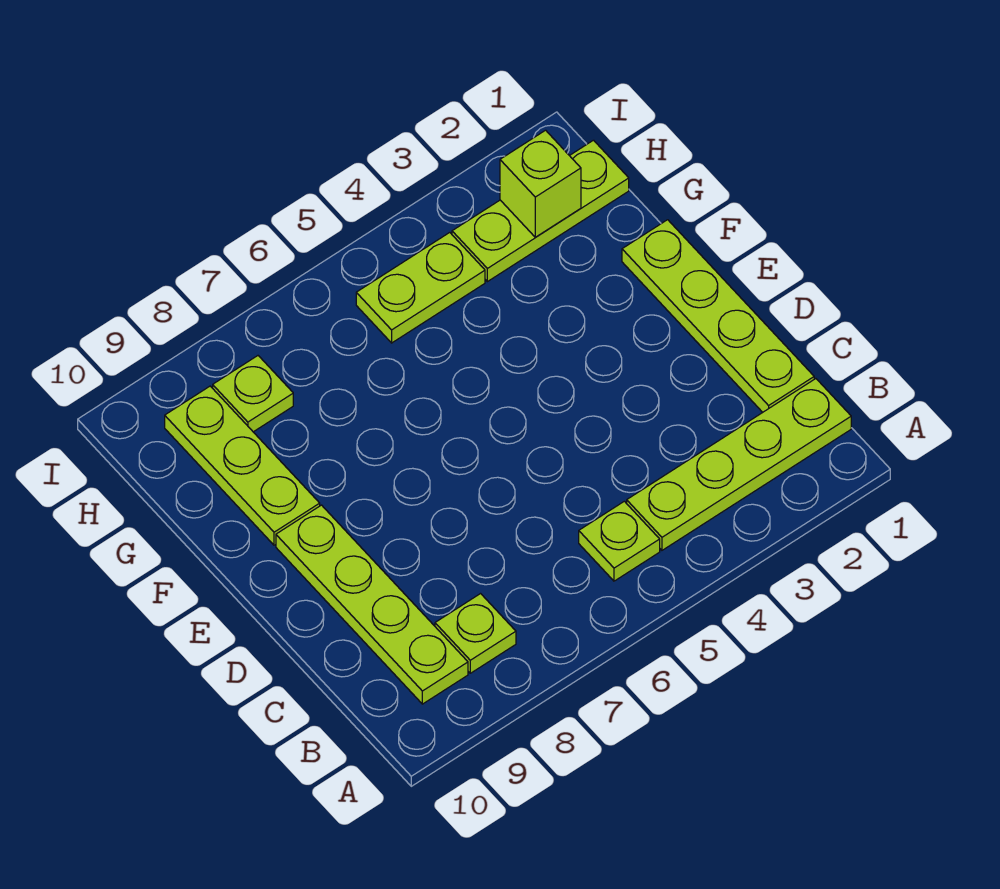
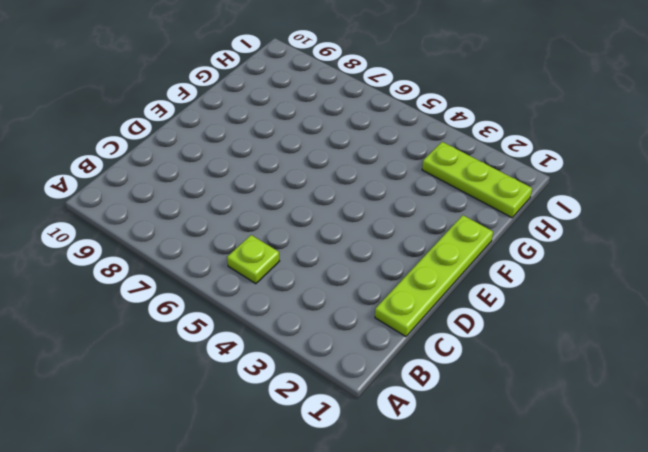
none -> lime 1x4 plate [627,379,851,550]
none -> lime 1x1 plate [435,594,516,673]

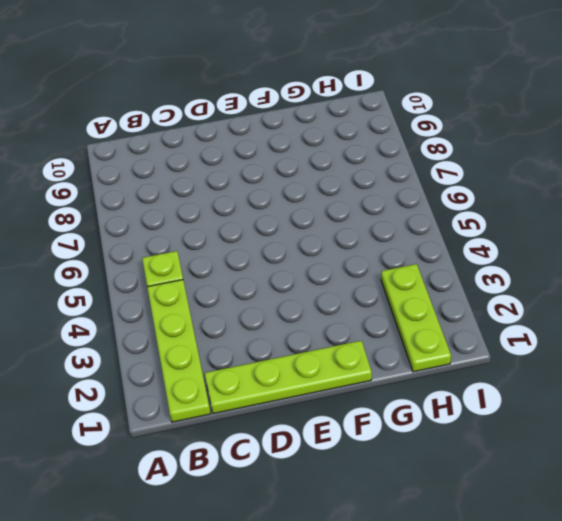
none -> lime 1x1 plate [435,594,516,673]
none -> lime 1x4 plate [276,505,468,704]

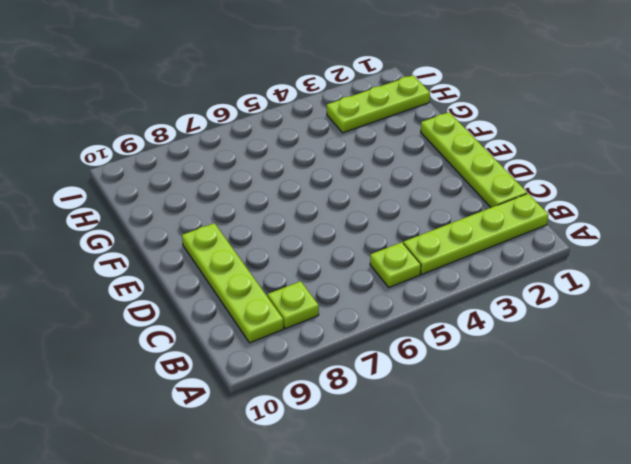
none -> lime 1x3 plate [165,386,320,545]
none -> lime 1x2 plate [356,233,485,343]

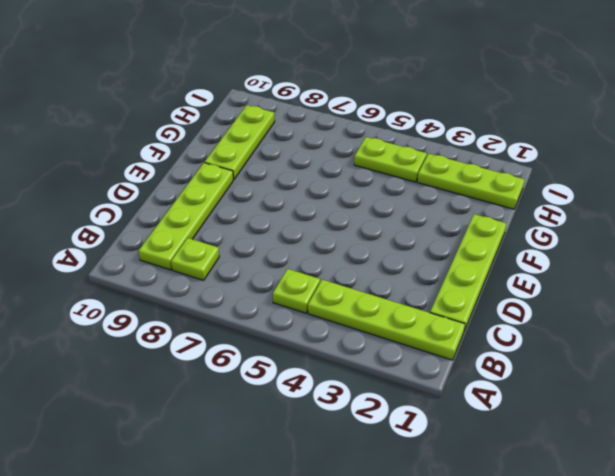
none -> lime 1x1 plate [213,356,293,432]
none -> lime 1x1 brick [500,130,581,237]

